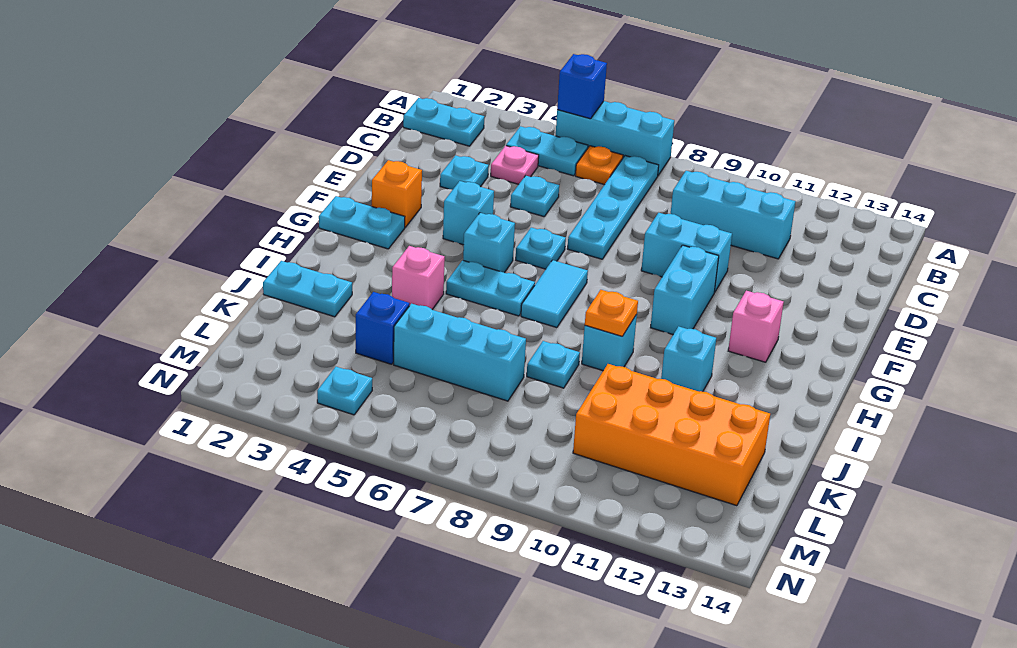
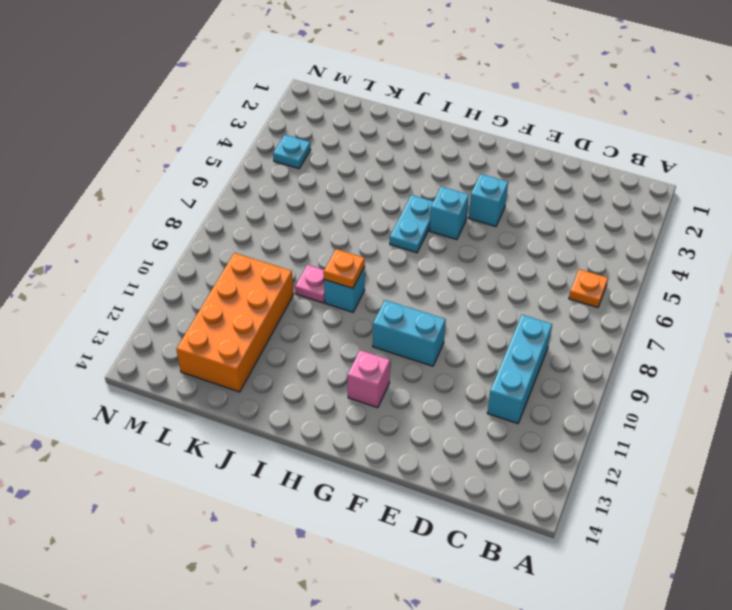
pink 1x1 plate [295,265,325,303] -> pink 1x1 plate moved to [491,146,539,184]
none -> cyan 1x3 brick [556,101,674,175]
none -> cyan 1x2 plate [403,98,484,146]
none -> cyan 1x2 plate [506,126,588,176]
none -> cyan 1x4 plate [567,156,659,259]

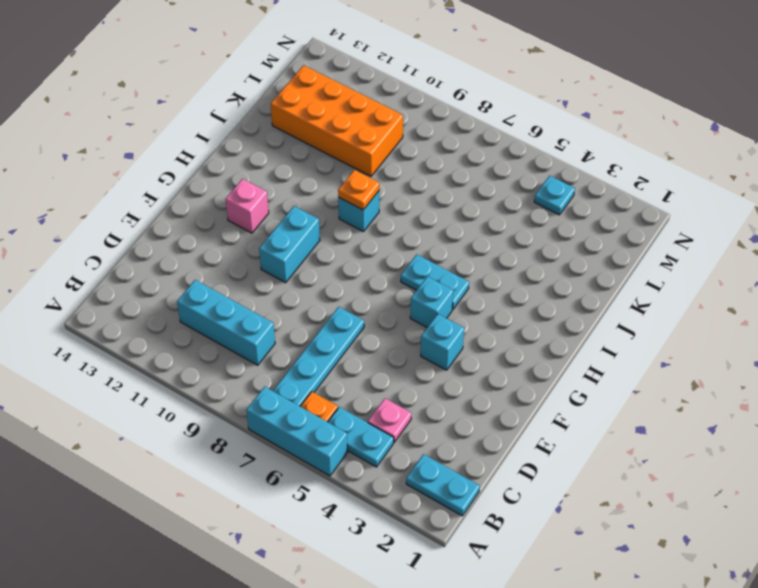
none -> cyan 1x1 plate [440,155,489,190]
none -> cyan 1x1 plate [510,176,559,217]
none -> cyan 1x2 brick [641,213,732,292]
none -> orange 1x1 brick [372,160,422,227]

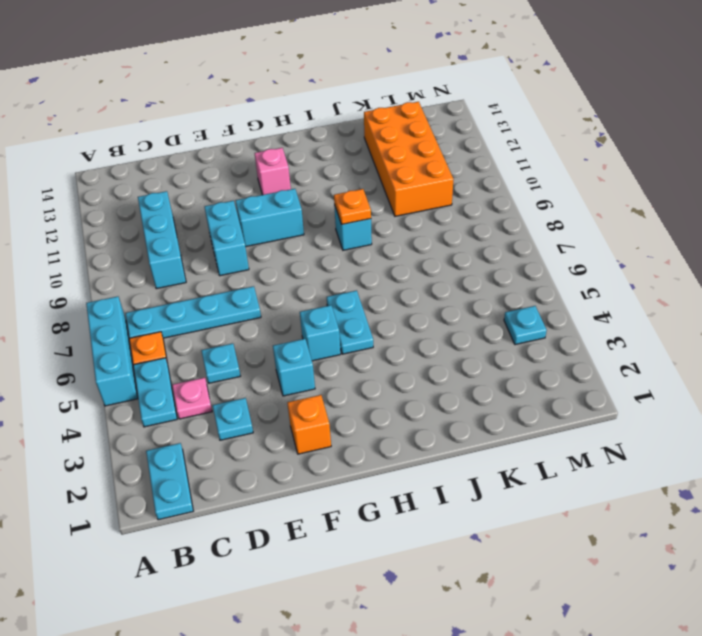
none -> cyan 1x1 plate [516,228,566,269]
none -> cyan 1x2 plate [319,196,405,249]
none -> cyan 1x2 tile [521,260,588,328]
none -> pink 1x1 brick [392,246,445,309]

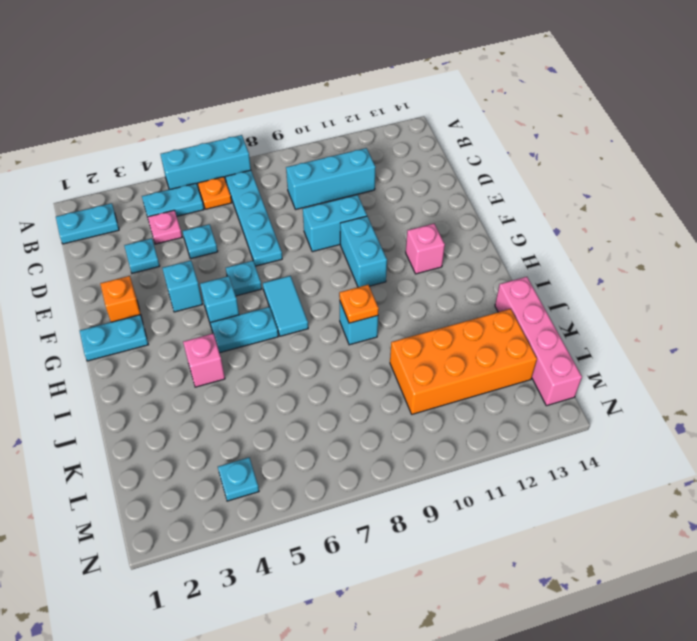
pink 1x4 brick [495,277,582,406] -> none
none -> cyan 1x1 brick [661,326,716,392]
none -> cyan 1x2 plate [263,261,352,317]
none -> cyan 1x1 plate [527,341,580,388]
none -> blue 1x1 brick [356,292,410,364]

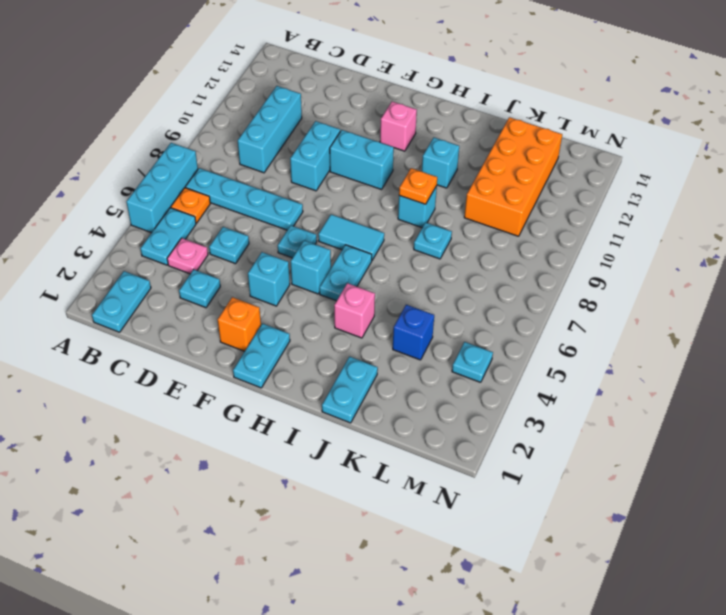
none -> cyan 1x3 brick [394,304,526,401]
none -> blue 1x1 brick [557,54,607,119]

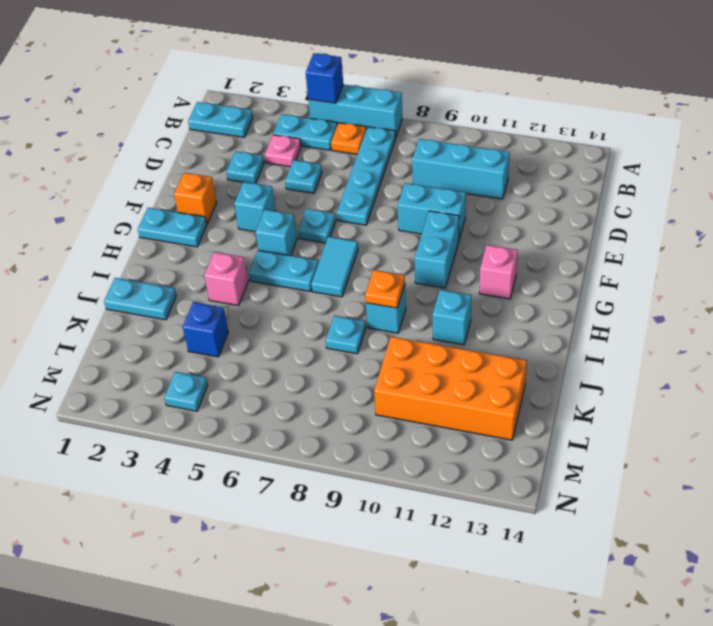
none -> cyan 1x3 brick [394,304,526,401]

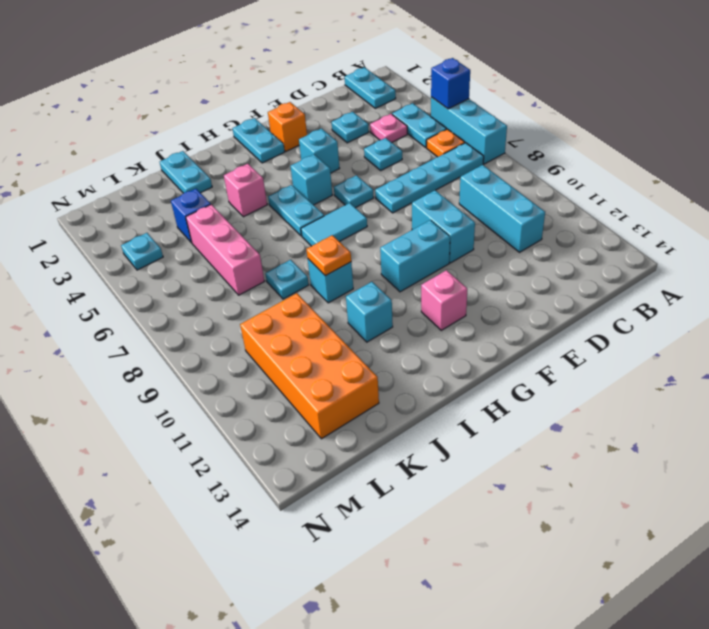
pink 1x3 brick [186,204,265,295] -> cyan 1x3 brick [394,304,526,401]

